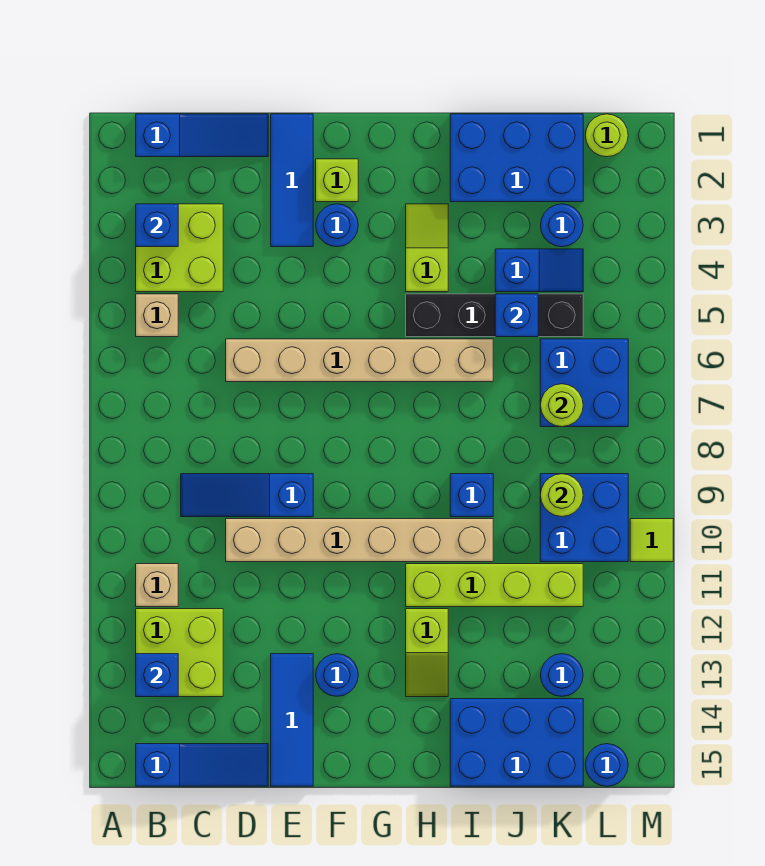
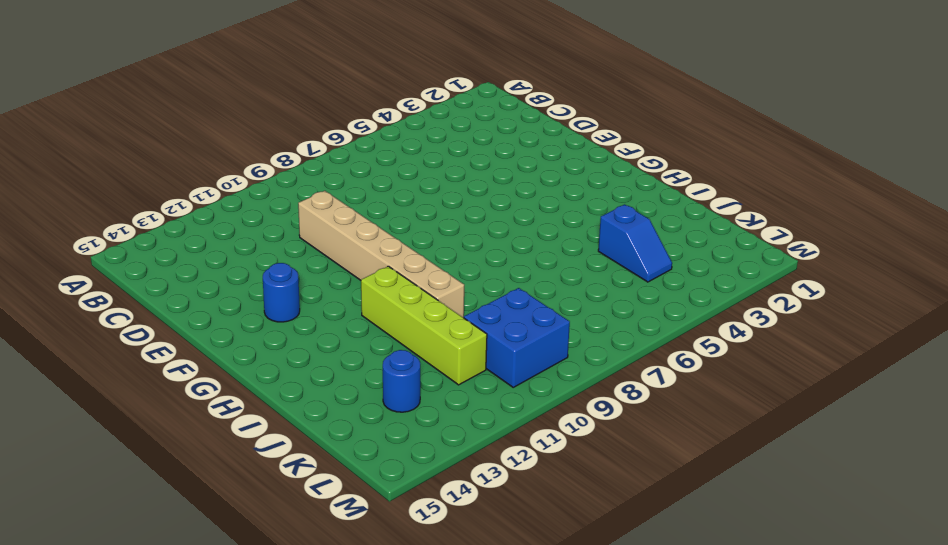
none -> blue 1x3 slope [136,114,268,157]
none -> lime 2x2 brick [136,204,223,292]
none -> tan 1x1 brick [136,294,178,337]
none -> tan 1x1 brick [136,564,178,607]

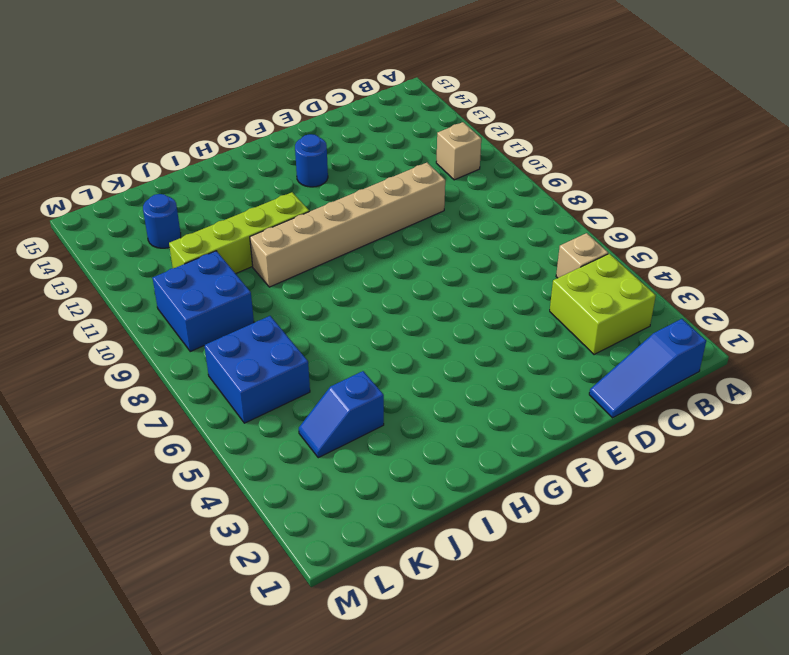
none -> lime 2x2 brick [136,609,223,697]
none -> blue 1x3 slope [136,744,268,786]
none -> blue 1x3 slope [181,474,313,517]
none -> tan 1x6 brick [226,339,493,382]

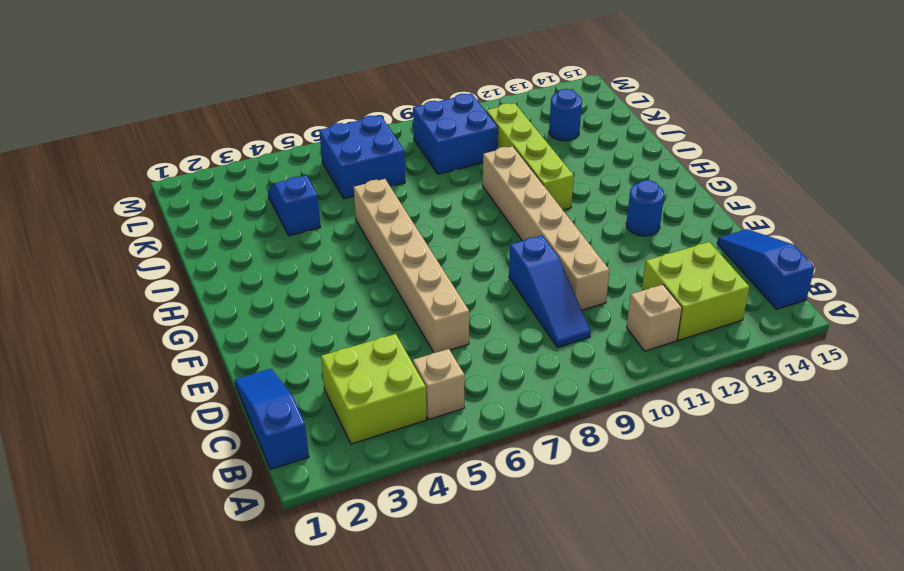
none -> blue 1x3 tile [271,114,313,247]
none -> blue 1x3 tile [271,654,313,786]
none -> lime 1x1 brick [316,159,358,202]
none -> blue 1x1 round brick [316,204,358,247]

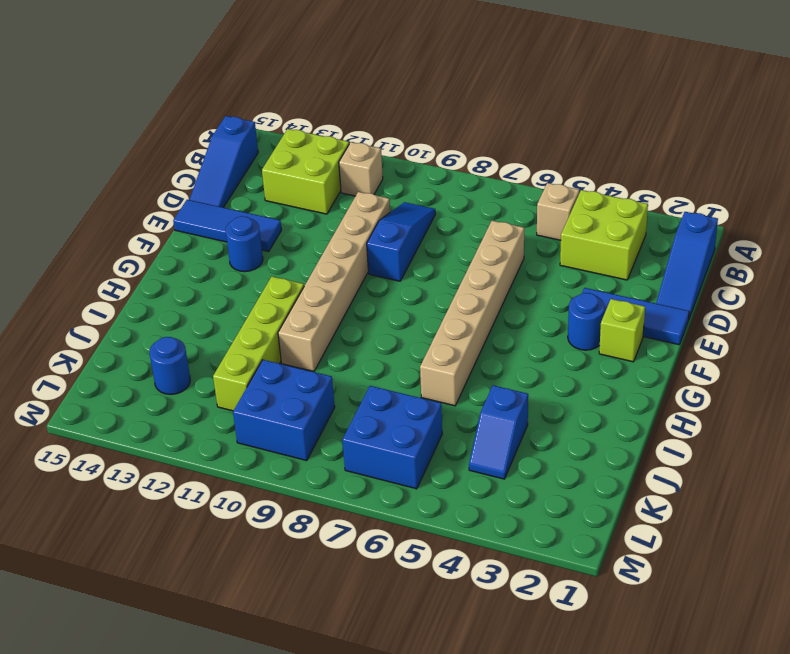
none -> lime 1x2 slope [406,204,448,292]
none -> black 1x4 brick [406,294,583,337]
none -> lime 1x2 slope [406,609,448,697]
none -> blue 2x3 brick [450,114,583,202]

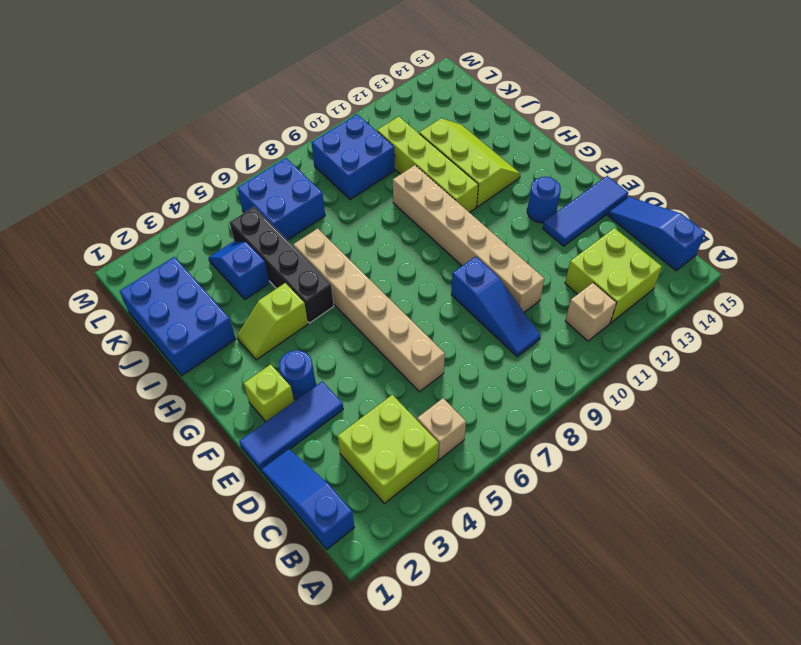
lime 2x3 slope [419,118,520,207] -> lime 1x2 slope [406,609,448,697]
none -> blue 1x1 brick [450,474,493,517]
none -> blue 2x3 brick [450,699,583,786]
none -> blue 1x1 round brick [540,204,583,247]
none -> blue 1x1 round brick [541,654,583,696]

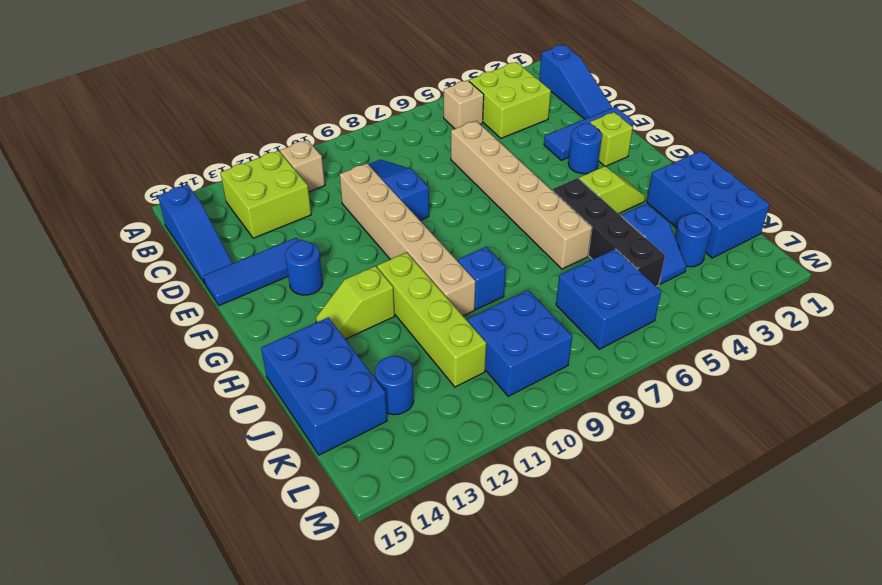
none -> lime 1x1 round brick [585,114,628,157]
none -> blue 1x1 round brick [585,744,628,786]
none -> lime 1x1 tile [630,519,673,562]
none -> blue 1x1 brick [136,204,178,247]

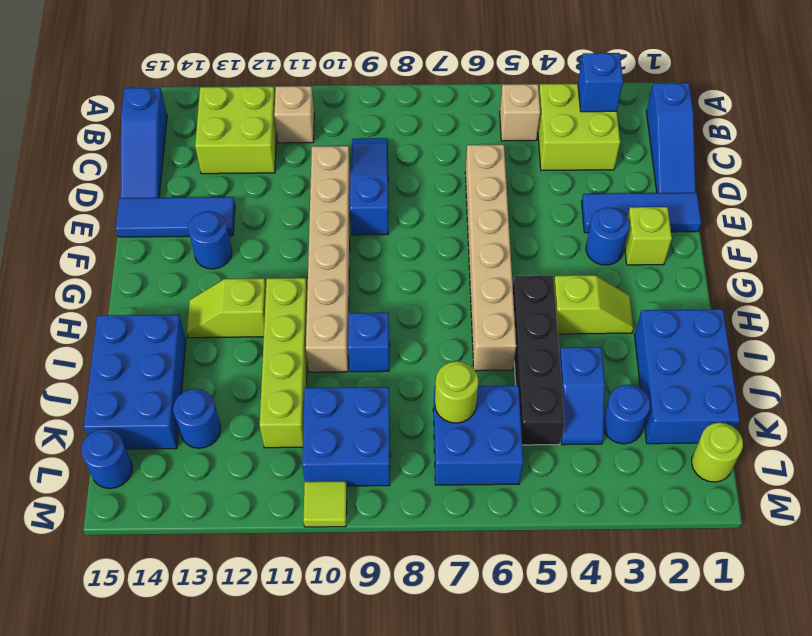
none -> blue 1x1 brick [136,654,178,697]
none -> blue 1x1 brick [495,294,538,337]
none -> lime 1x1 round brick [540,474,583,517]

